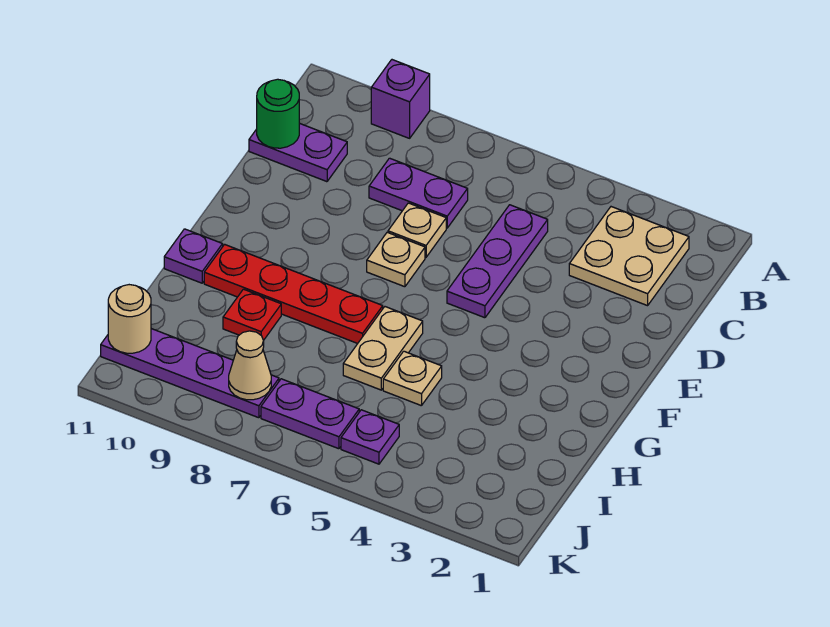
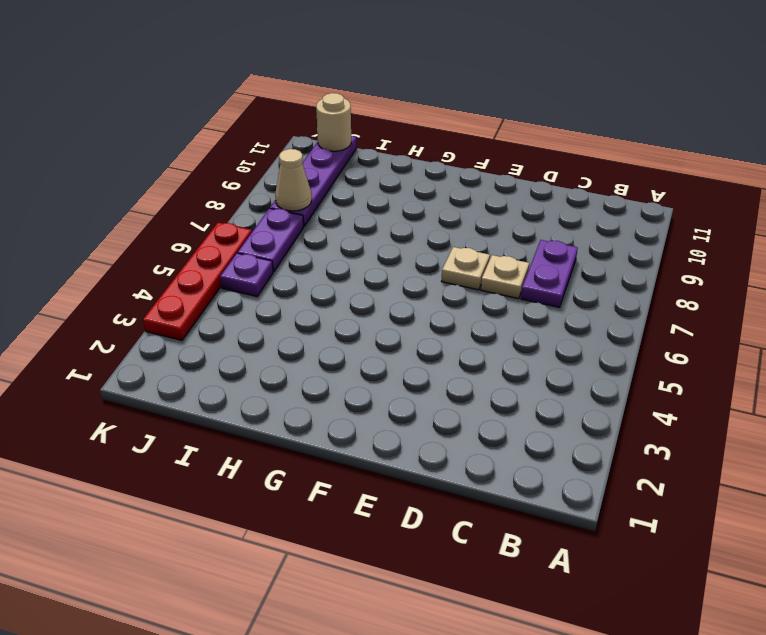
red 1x4 plate [143,223,252,340] -> red 1x4 plate moved to [204,244,383,344]
none -> purple 1x1 brick [371,60,430,138]
none -> tan 2x2 plate [569,207,689,306]
none -> purple 1x3 plate [447,205,548,318]

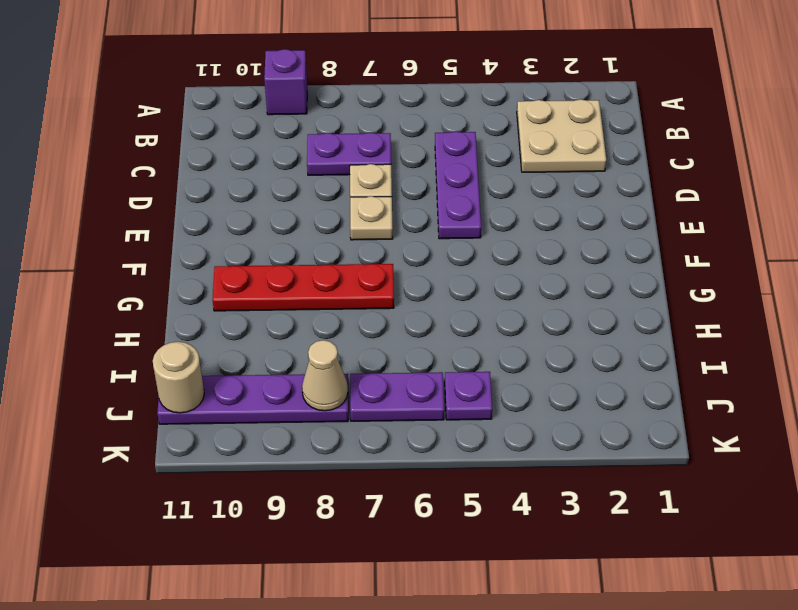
none -> purple 1x2 plate [249,123,347,182]
none -> tan 1x2 plate [343,307,423,390]
none -> purple 1x1 plate [164,229,223,283]

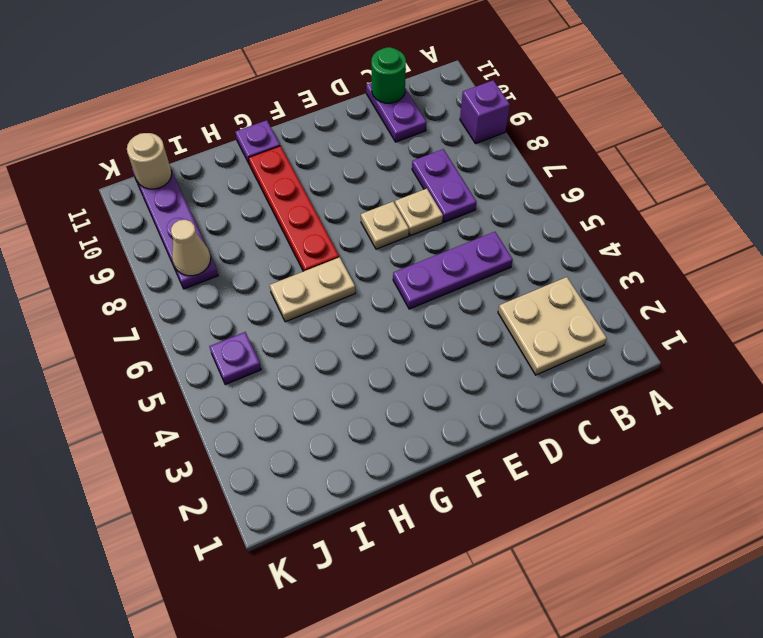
none -> tan 1x1 plate [383,351,442,406]
none -> red 1x1 plate [223,289,281,340]
none -> purple 1x2 plate [261,379,359,449]

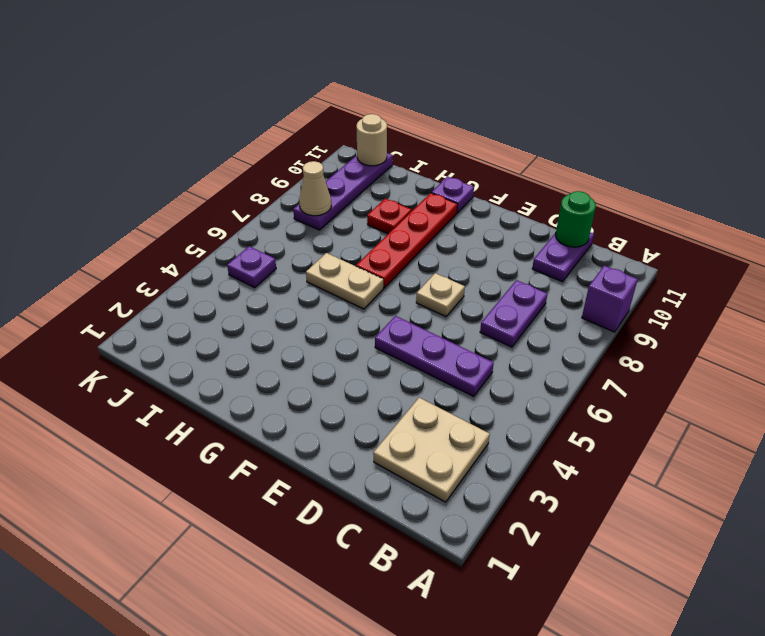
none -> tan 1x1 plate [388,203,446,257]
none -> tan 1x1 plate [383,351,442,406]
none -> purple 1x2 plate [261,379,359,449]

